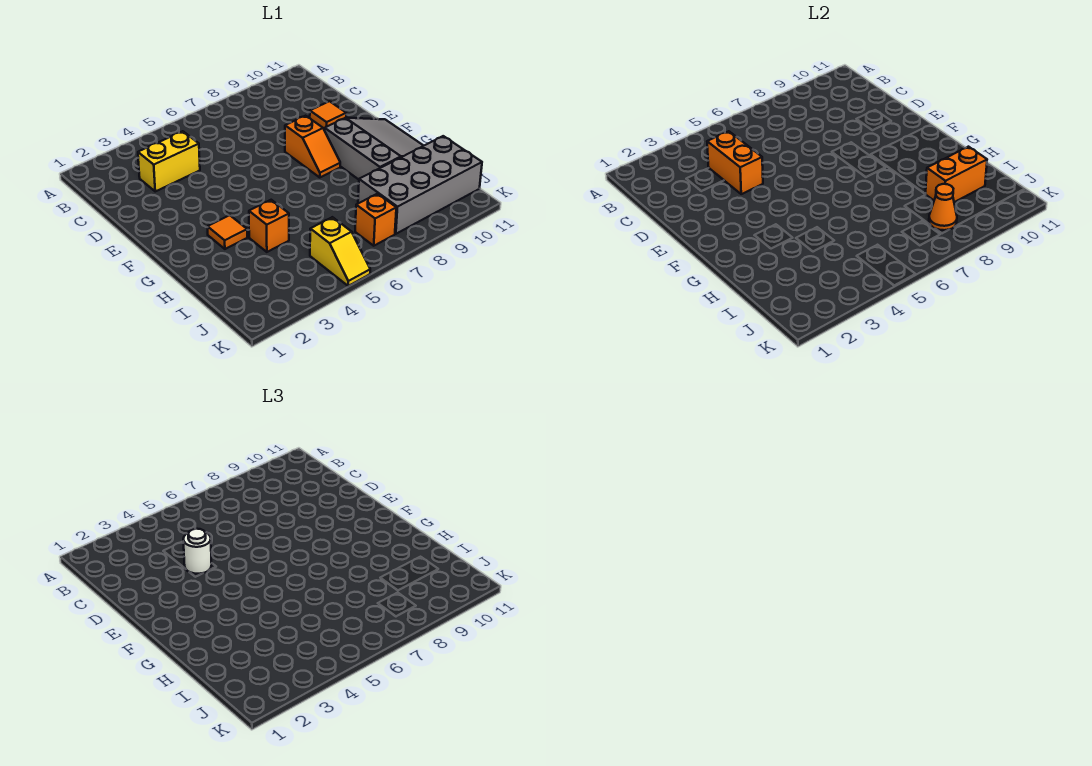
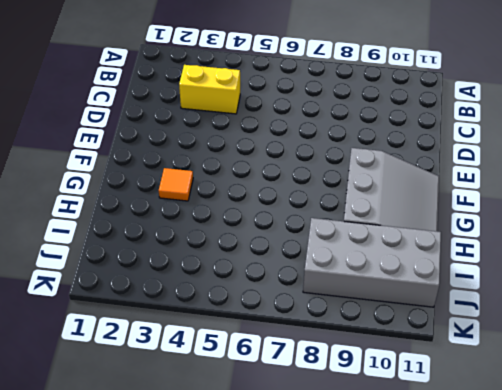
none -> orange 1x1 tile [310,101,346,129]
none -> orange 1x2 slope [285,116,340,177]
none -> orange 1x1 brick [249,200,289,252]

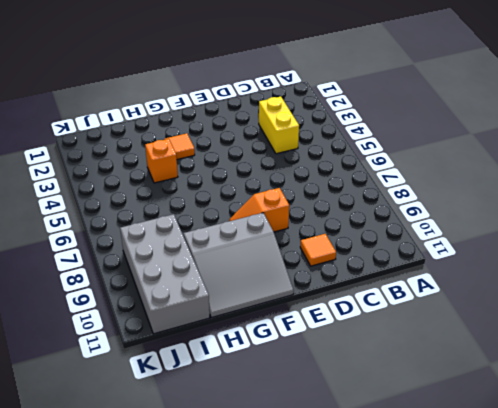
none -> yellow 1x2 slope [310,217,370,286]
none -> orange 1x1 brick [355,194,396,246]
none -> orange 1x2 brick [707,131,763,194]

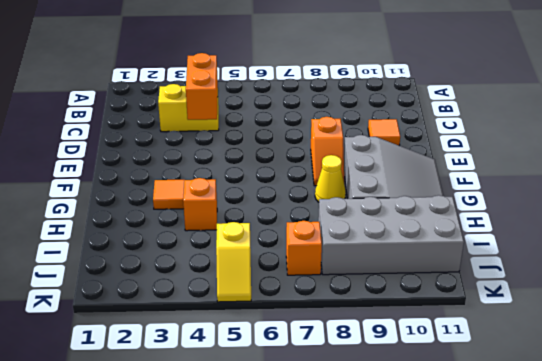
yellow 1x1 cone [315,155,346,202] -> none
none -> orange 1x2 brick [926,147,987,202]
none -> orange 1x1 cone [929,184,957,230]
none -> white 1x1 round brick [183,529,212,574]

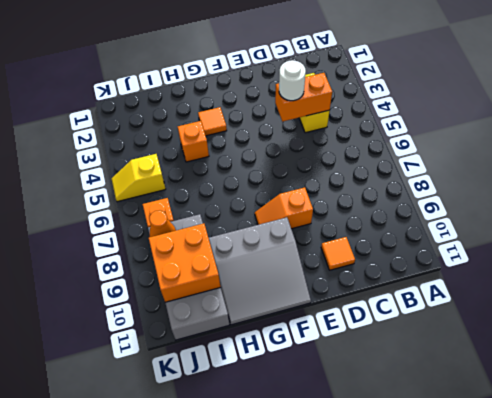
orange 2x2 brick [149,224,221,302] -> orange 1x2 brick [926,147,987,202]

